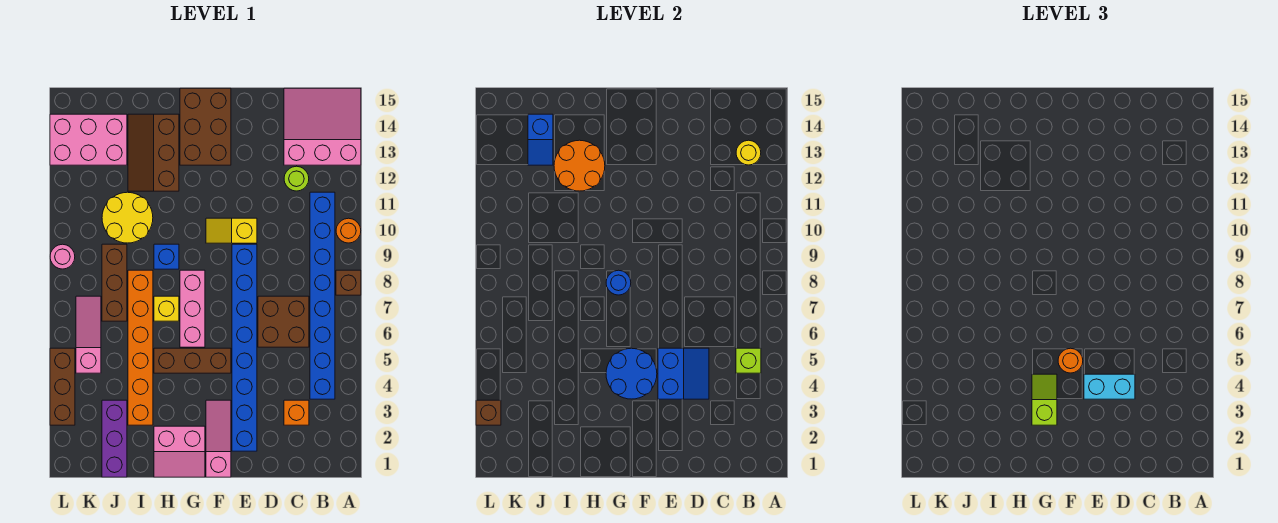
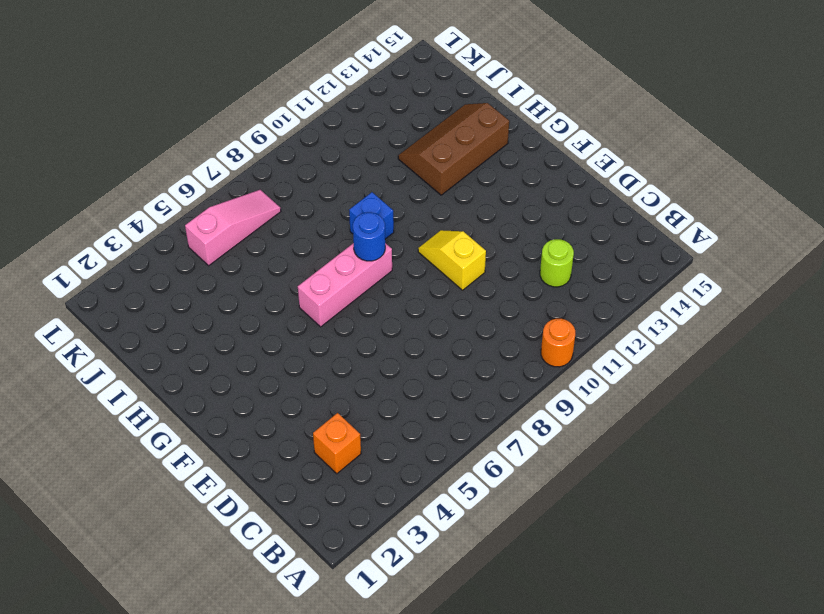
none -> brown 1x1 brick [336,270,361,295]
none -> pink 3x3 slope [284,88,361,165]
none -> blue 1x8 brick [310,192,335,399]
none -> brown 2x2 brick [258,296,309,347]

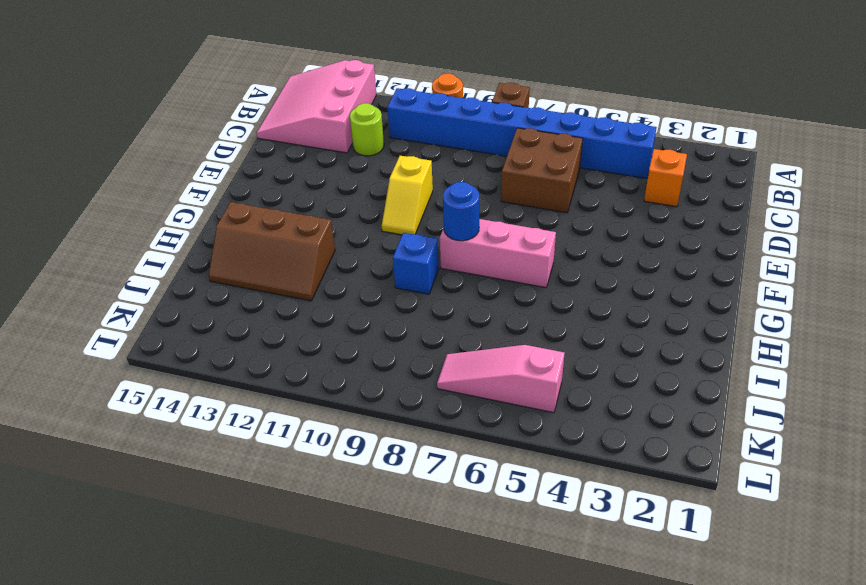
none -> blue 1x8 brick [232,244,257,451]
none -> pink 1x3 slope [206,400,231,477]
none -> brown 1x3 brick [154,348,231,373]
none -> brown 2x3 brick [180,88,231,165]

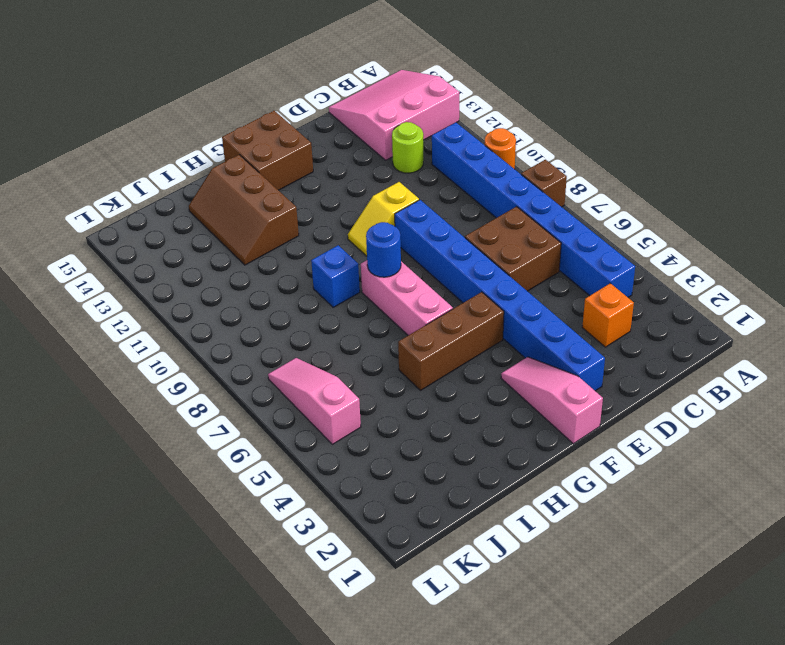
brown 2x2 brick [222,111,313,190] -> brown 2x3 brick [180,88,231,165]
none -> pink 2x2 slope [154,426,205,477]
none -> yellow 1x1 brick [154,296,179,321]
none -> orange 1x6 brick [128,270,153,425]
none -> yellow 2x2 round brick [102,192,153,243]

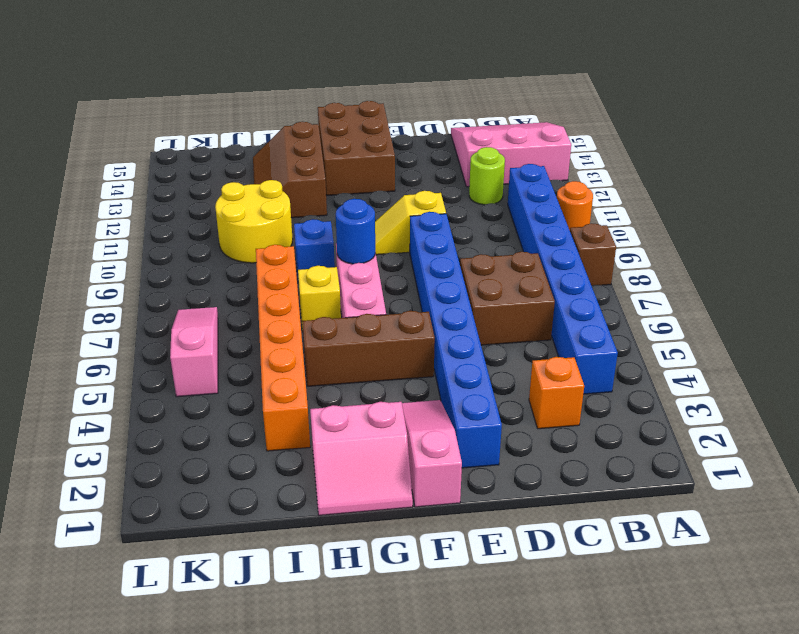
none -> purple 1x3 brick [102,400,127,477]
none -> brown 1x3 brick [102,244,127,321]
none -> pink 2x3 brick [50,114,127,165]
none -> brown 1x3 brick [50,348,75,425]

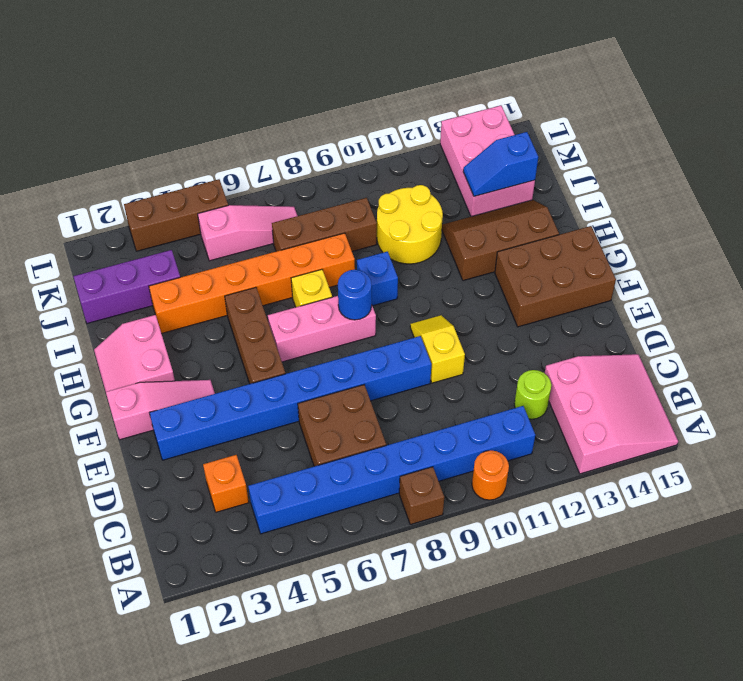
none -> pink 1x1 round brick [50,244,75,269]
none -> lime 1x1 brick [736,348,761,373]
none -> yellow 1x1 round brick [736,140,761,165]
none -> blue 2x2 slope [658,348,709,399]

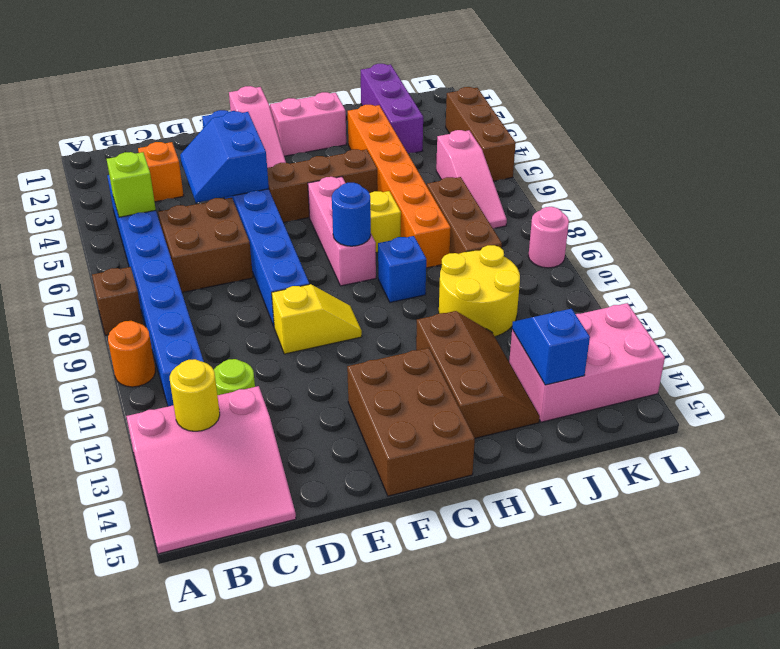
none -> blue 2x2 round brick [606,348,657,399]
none -> orange 2x2 round brick [554,140,605,191]
none -> brown 1x1 brick [476,400,501,425]
none -> cyan 1x2 brick [1084,374,1135,399]

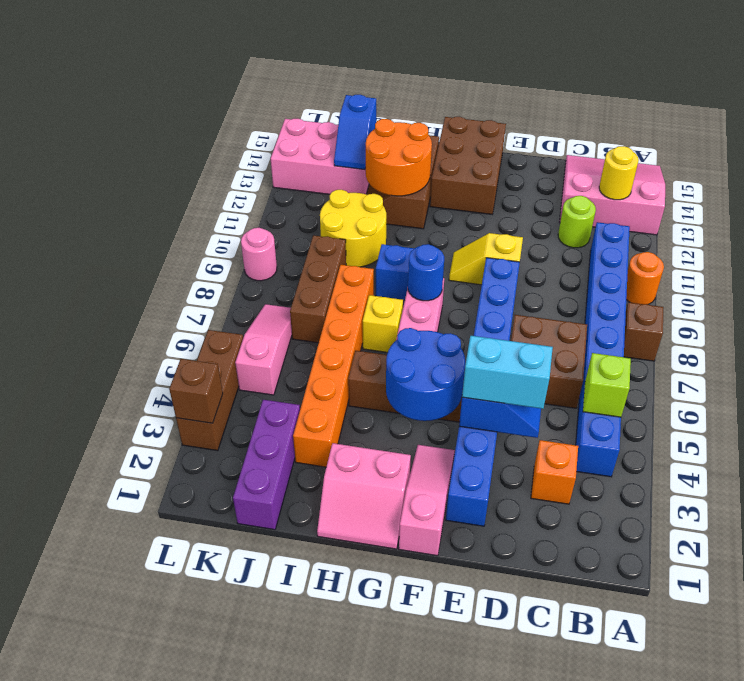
none -> orange 1x1 round brick [1058,348,1083,373]
none -> lime 1x2 slope [1032,374,1057,425]

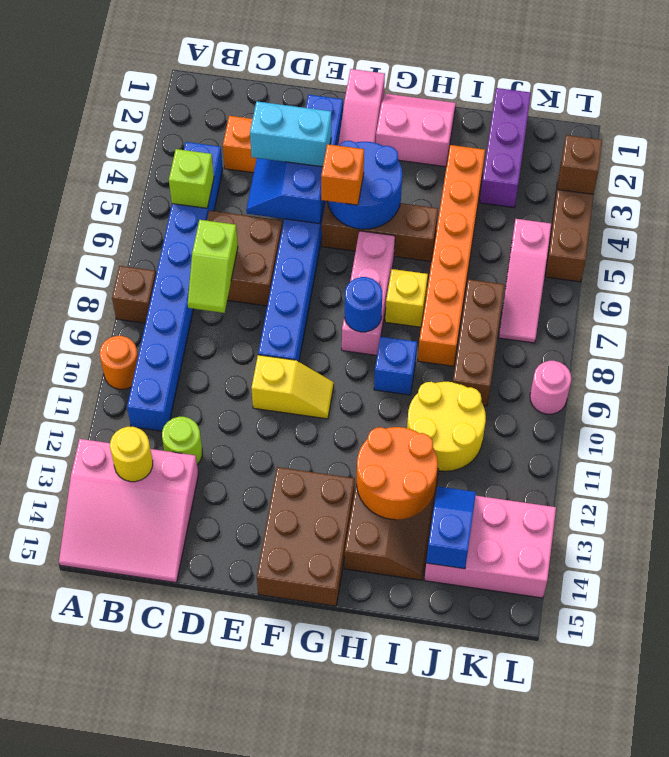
lime 1x2 slope [188,220,238,313] -> lime 1x2 slope moved to [1032,374,1057,425]
orange 1x1 brick [321,144,364,205] -> orange 1x1 round brick [1058,348,1083,373]

